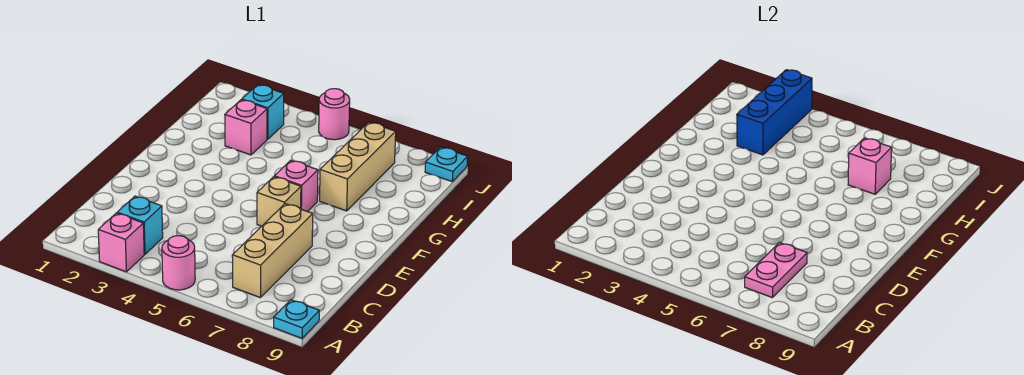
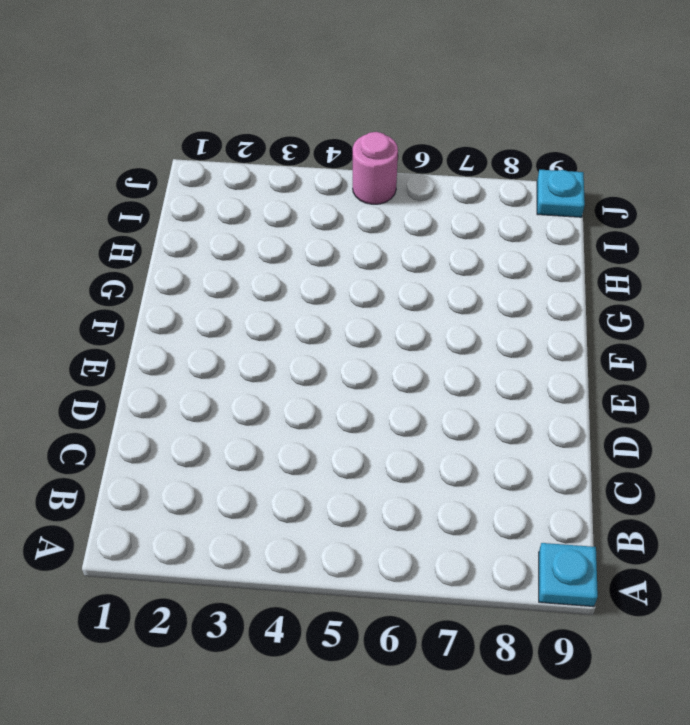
none -> pink 1x1 brick [98,213,144,272]
none -> pink 1x1 round brick [162,236,195,290]
none -> cyan 1x1 brick [117,196,163,254]

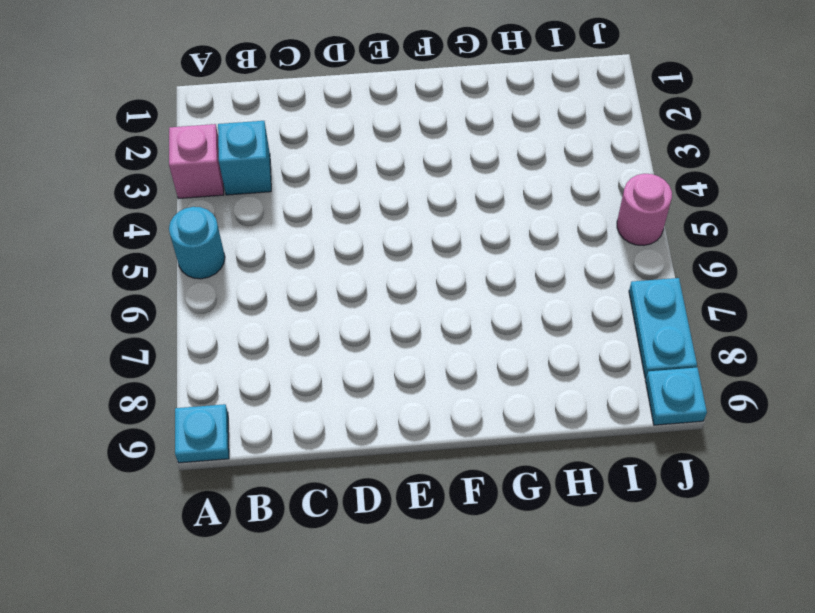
cyan 1x1 round brick [169,207,225,279] -> pink 1x1 round brick [162,236,195,290]
cyan 1x2 plate [629,278,697,378] -> none
none -> tan 1x3 brick [232,204,313,298]
none -> tan 1x1 brick [257,177,301,226]
none -> pink 1x1 brick [274,160,318,211]

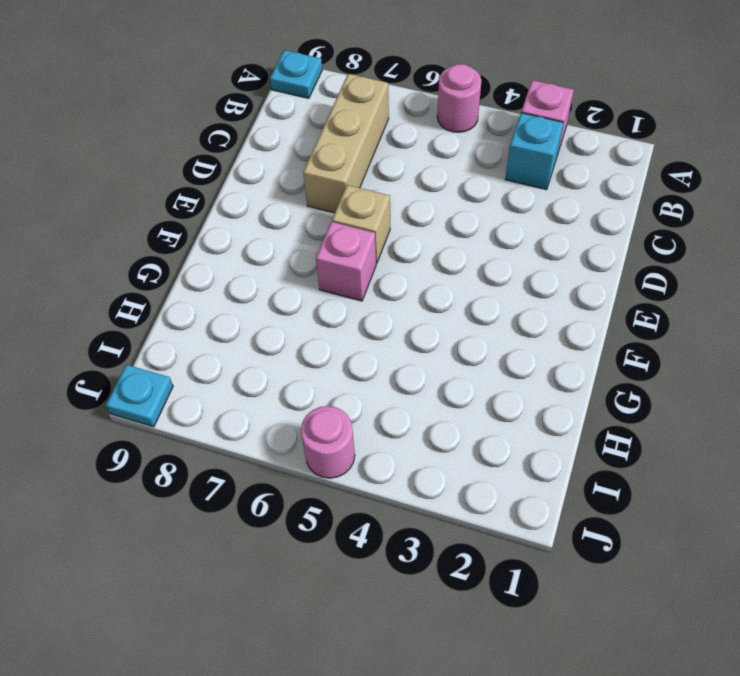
none -> tan 1x3 brick [320,122,396,211]
none -> pink 1x1 brick [225,100,267,155]
none -> cyan 1x1 brick [242,85,284,139]

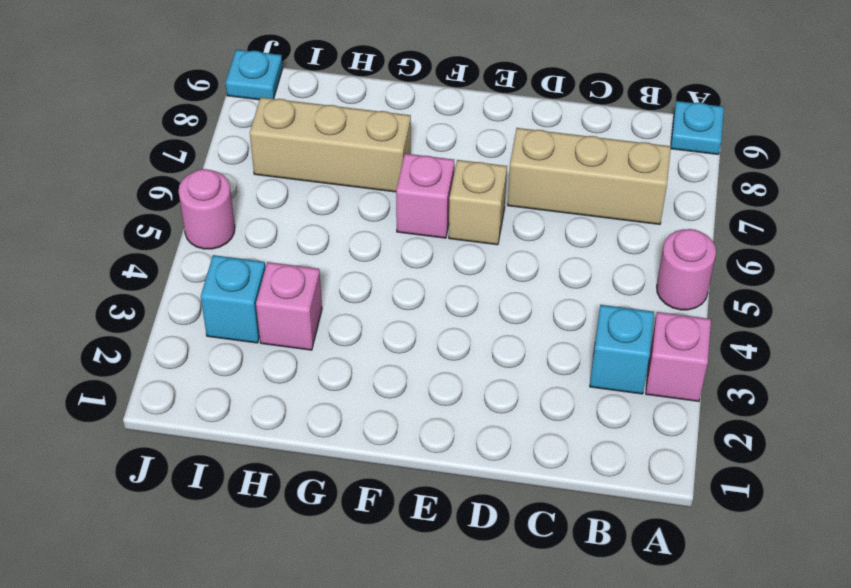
none -> pink 1x2 plate [745,243,807,298]
none -> blue 1x3 brick [737,70,812,155]
none -> pink 1x1 brick [848,138,892,194]

